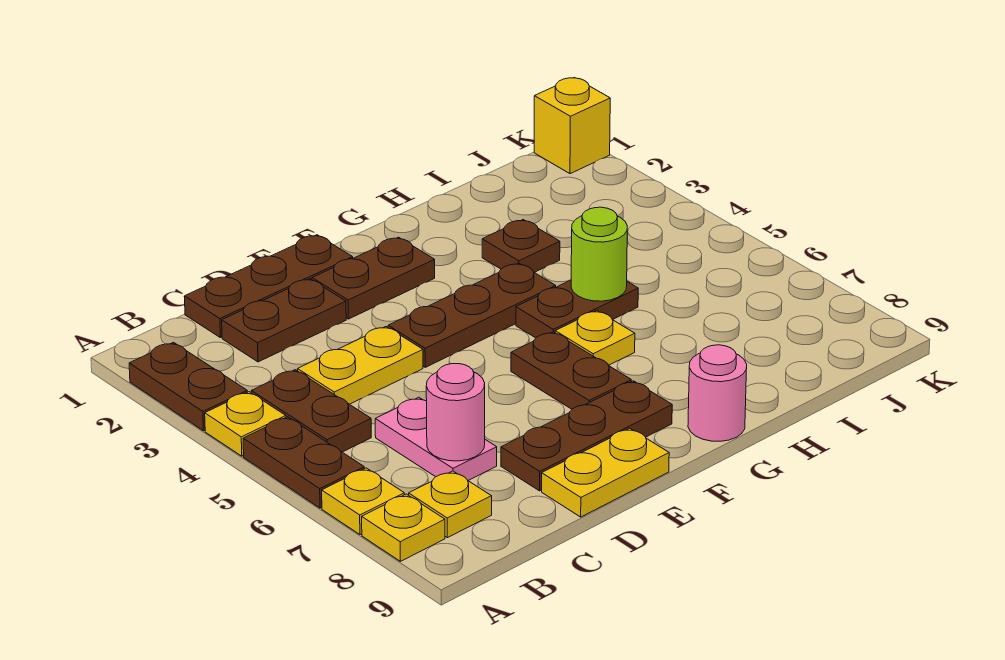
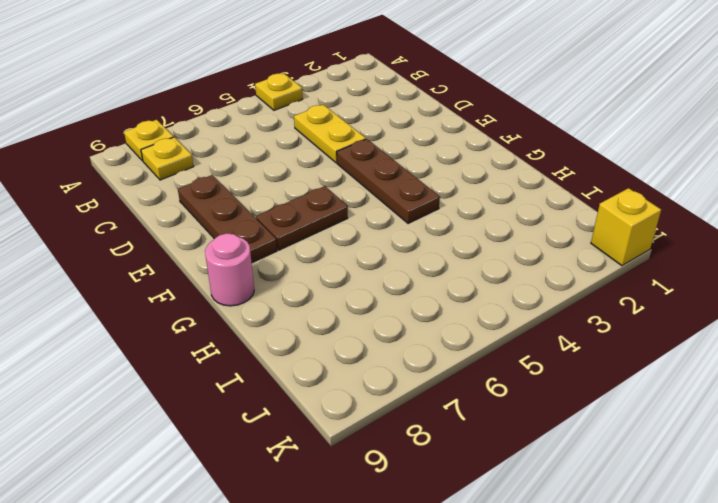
none -> brown 1x2 plate [129,342,247,431]
none -> brown 1x2 plate [243,417,364,508]
none -> yellow 1x1 plate [322,468,404,535]

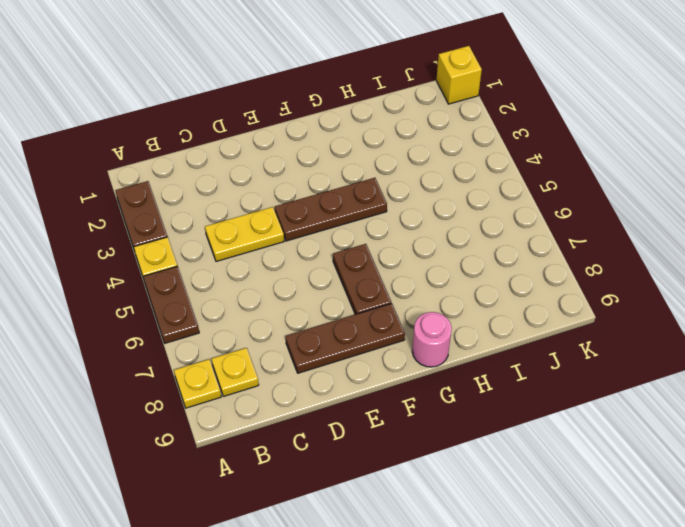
none -> yellow 1x1 plate [322,468,404,535]
none -> brown 1x2 plate [251,370,371,452]
none -> brown 1x3 plate [184,235,353,338]

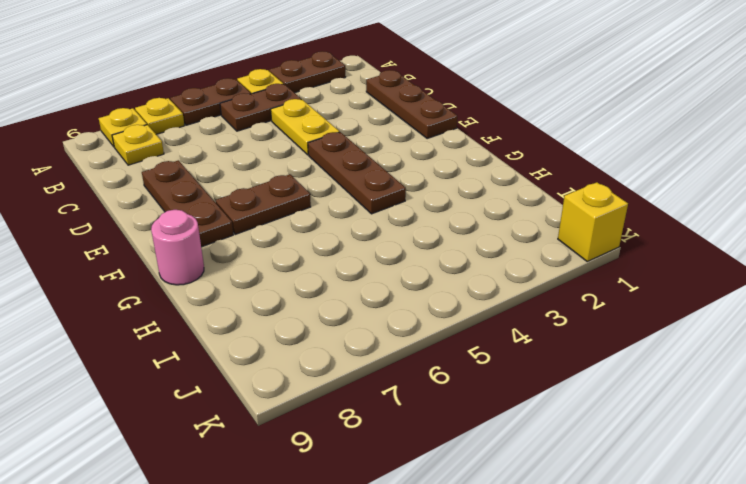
none -> brown 1x2 plate [222,279,346,362]
none -> pink 1x2 plate [375,397,497,480]
none -> yellow 1x2 plate [542,428,669,517]

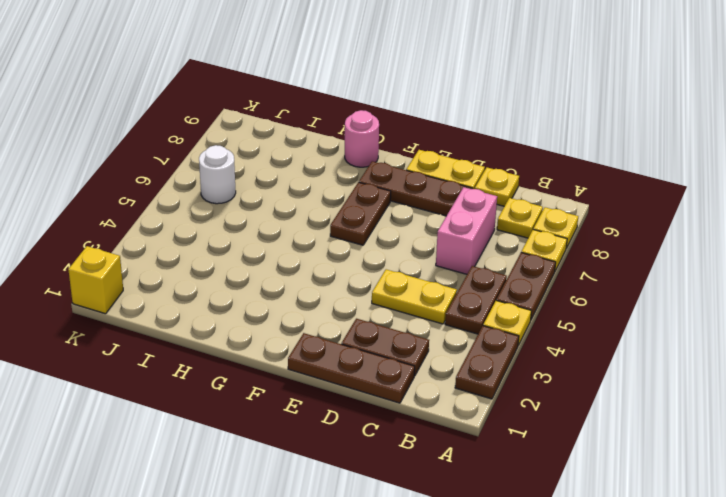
pink 1x2 brick [436,187,497,274] -> pink 1x2 plate [375,397,497,480]
yellow 1x1 plate [475,168,519,206] -> yellow 1x1 plate moved to [555,311,635,365]
white 1x1 round brick [199,145,236,204] -> none
none -> brown 1x2 plate [312,237,435,319]
none -> brown 1x3 plate [388,263,556,367]
none -> brown 1x2 plate [516,280,638,338]

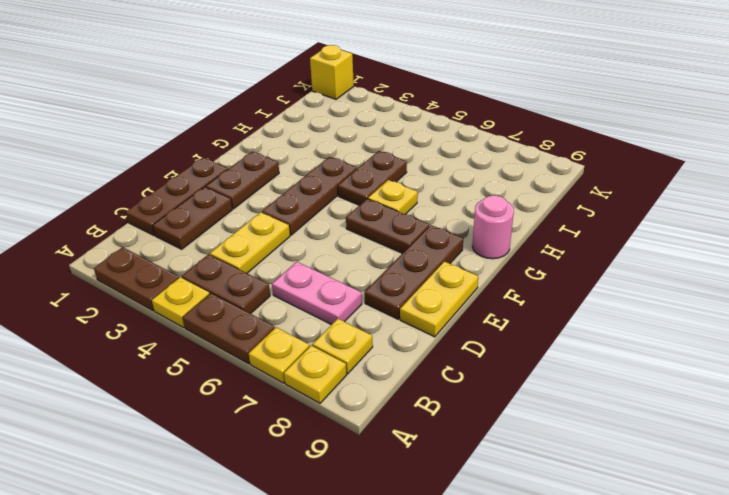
none -> brown 1x1 plate [482,220,560,272]
none -> pink 1x1 round brick [426,364,485,461]
none -> lime 1x1 round brick [571,207,627,301]

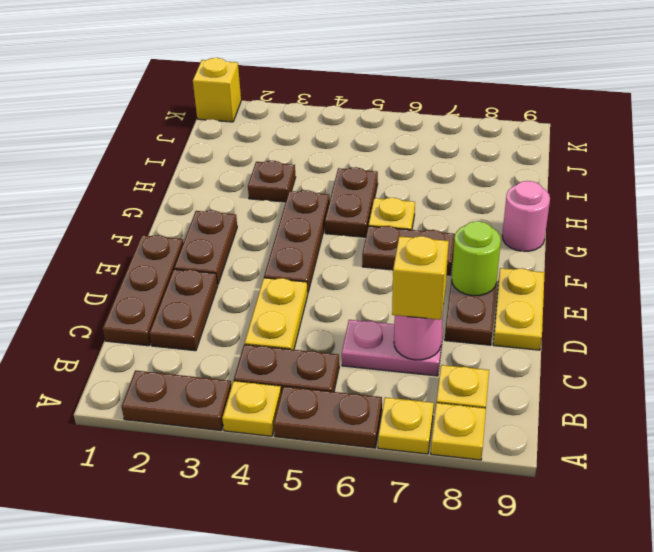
yellow 1x1 brick [392,236,449,320] -> none
lime 1x1 round brick [452,221,501,296] -> lime 1x1 round brick moved to [571,207,627,301]

